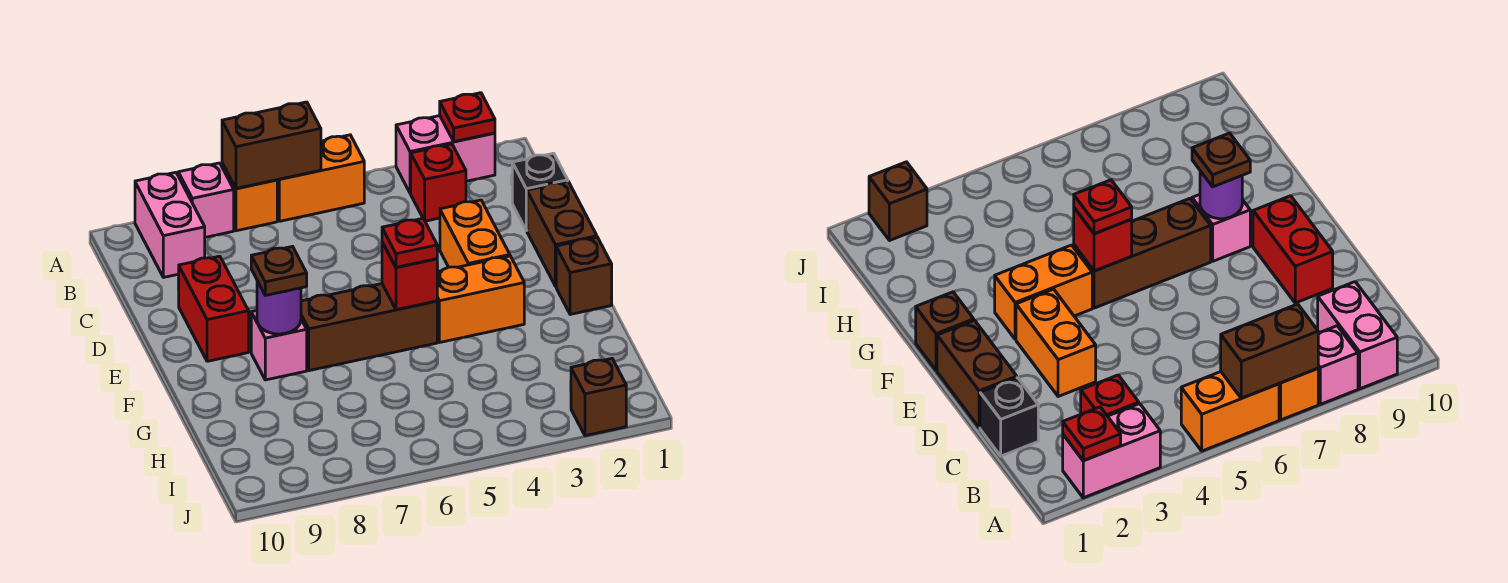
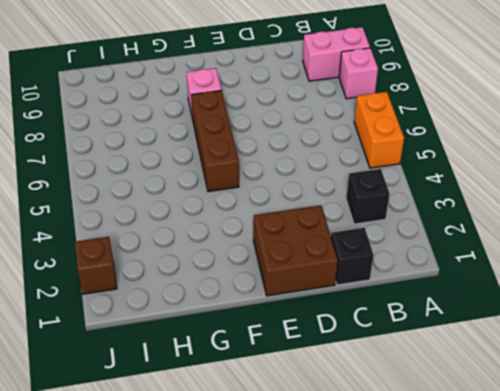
black 1x1 brick [346,169,390,224] -> red 1x1 brick [411,144,466,221]
brown 2x2 brick [253,205,338,296] -> brown 1x2 brick [527,181,597,286]
none -> pink 1x2 brick [396,116,495,193]
none -> orange 1x1 brick [222,163,277,231]
none -> orange 1x2 brick [440,200,510,267]

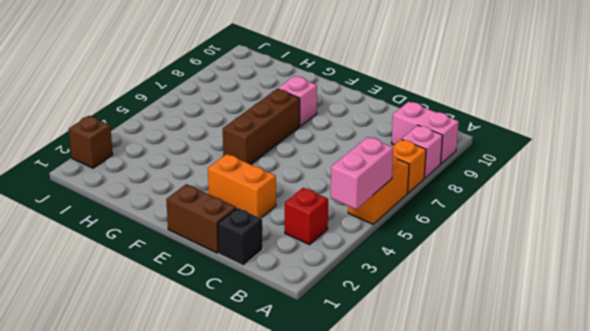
pink 1x2 brick [331,137,393,209] -> pink 1x2 brick moved to [396,116,495,193]
none -> red 1x2 brick [179,256,249,361]
none -> brown 1x1 brick [556,237,612,314]
none -> orange 1x2 brick [437,256,524,342]

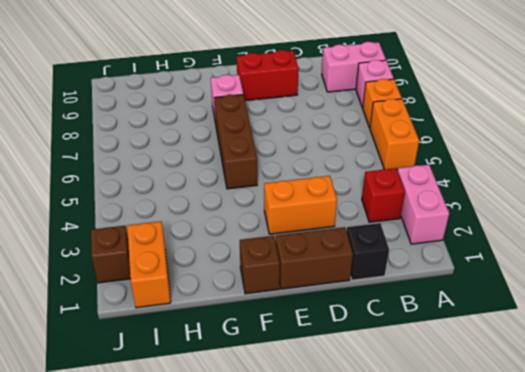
orange 1x2 brick [127,221,171,308] -> orange 1x2 brick moved to [437,256,524,342]
none -> red 1x1 plate [440,93,495,142]
none -> brown 1x2 brick [222,102,321,188]
none -> red 1x1 brick [382,242,437,310]

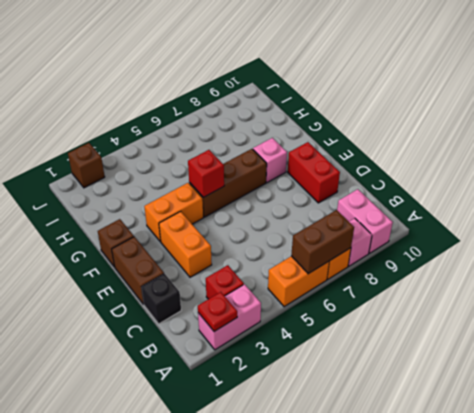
none -> purple 1x1 round brick [257,281,301,334]
none -> red 1x1 plate [382,219,437,267]
none -> brown 1x1 plate [251,246,307,295]

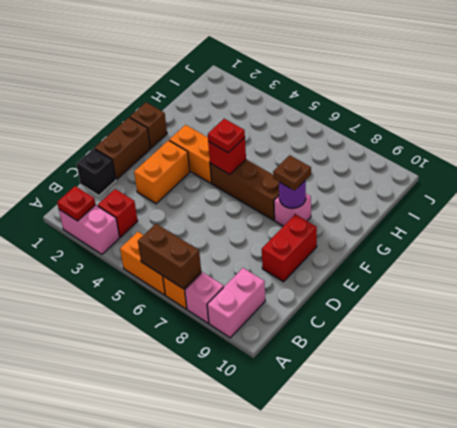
none -> brown 1x1 brick [571,359,626,436]

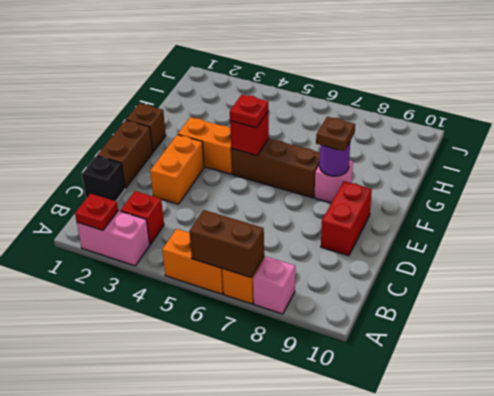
none -> pink 1x2 brick [135,172,205,277]
none -> brown 1x1 brick [571,359,626,436]

